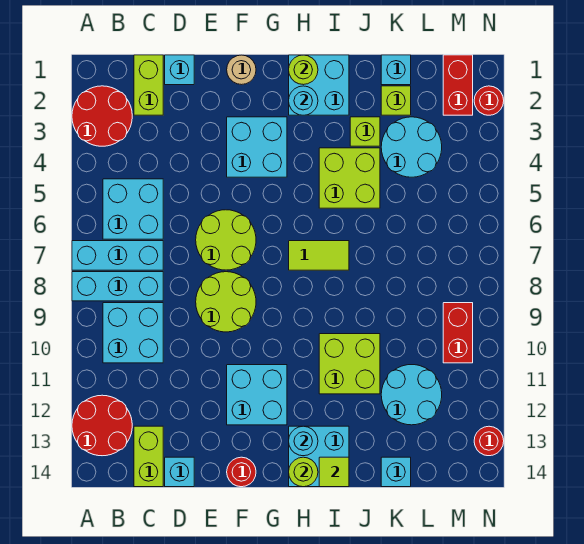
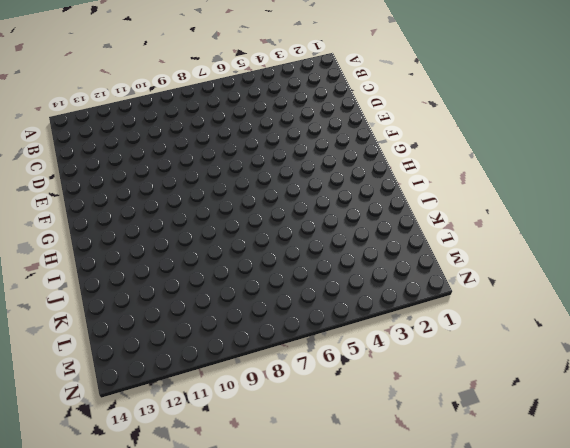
none -> red 2x2 round brick [72,86,132,146]
none -> cyan 1x3 brick [72,241,163,270]
none -> cyan 1x3 brick [72,272,163,301]
none -> red 2x2 round brick [72,395,132,456]

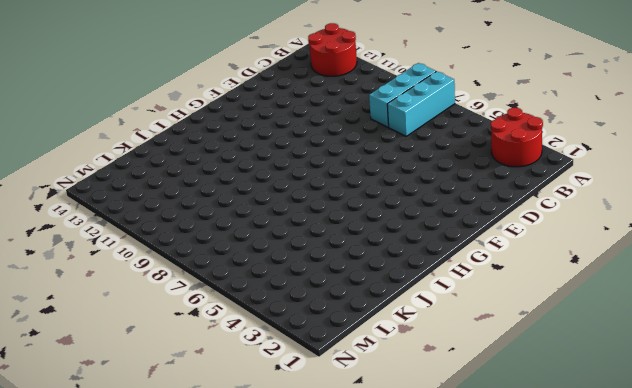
none -> cyan 2x2 brick [103,179,163,239]
none -> cyan 2x2 brick [103,303,163,363]
none -> lime 1x2 brick [134,55,163,115]
none -> lime 1x2 brick [134,426,163,487]

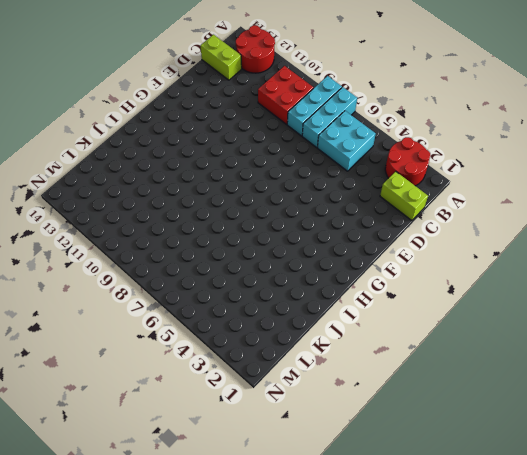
red 2x2 brick [258,66,313,124] -> cyan 2x2 brick [103,303,163,363]
none -> cyan 1x1 brick [165,55,194,85]
none -> cyan 1x1 brick [165,457,194,487]
none -> lime 2x2 round brick [196,210,256,270]
none -> lime 2x2 round brick [196,272,256,332]

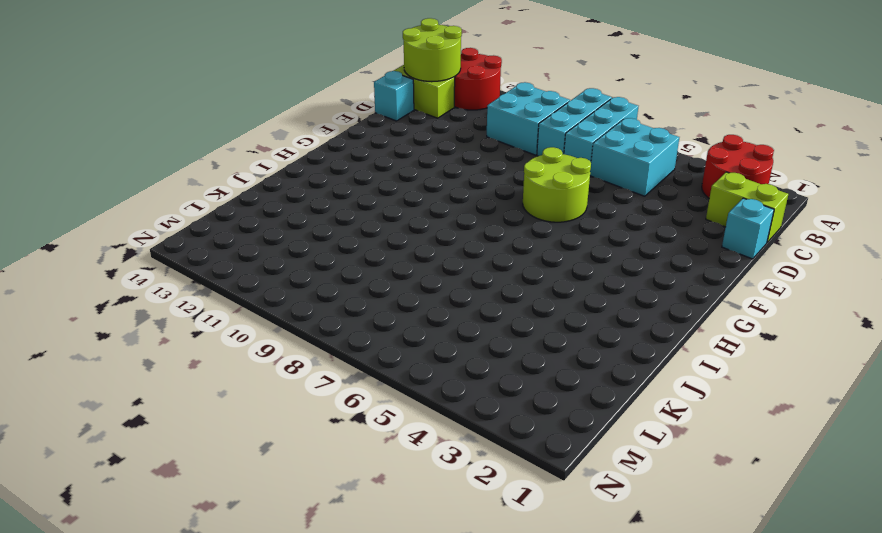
lime 2x2 round brick [403,18,462,82] -> lime 2x2 round brick moved to [196,272,256,332]
none -> tan 1x1 round brick [227,55,256,85]
none -> cyan 2x2 brick [227,117,287,177]
none -> cyan 2x2 brick [227,365,287,425]
none -> red 1x1 round brick [227,457,256,487]

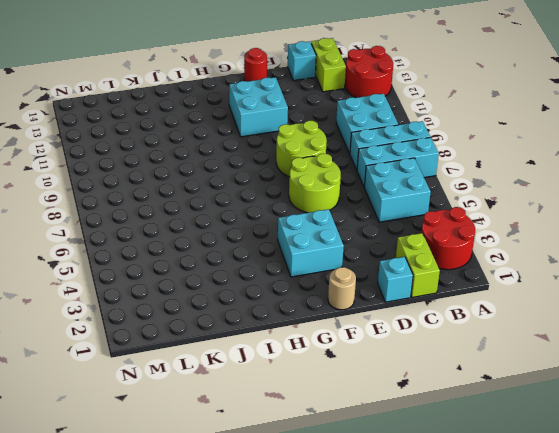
none -> cyan 2x2 brick [289,55,349,115]
none -> lime 1x2 tile [289,241,349,270]
none -> cyan 2x2 brick [289,426,349,487]
none -> lime 2x2 brick [319,148,380,208]

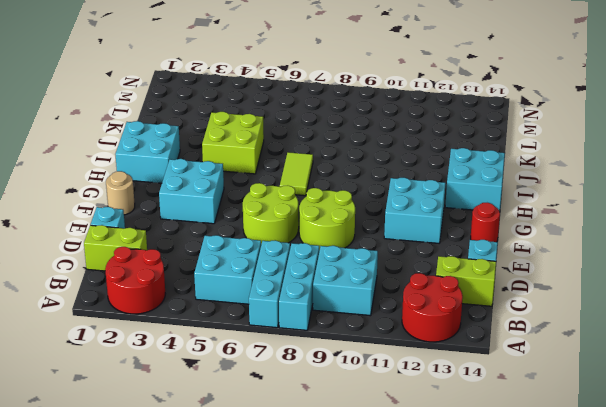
none -> lime 2x2 brick [319,334,380,394]
none -> lime 1x1 brick [350,117,380,146]
none -> cyan 1x1 brick [381,55,411,85]
none -> lime 1x1 brick [381,86,411,115]

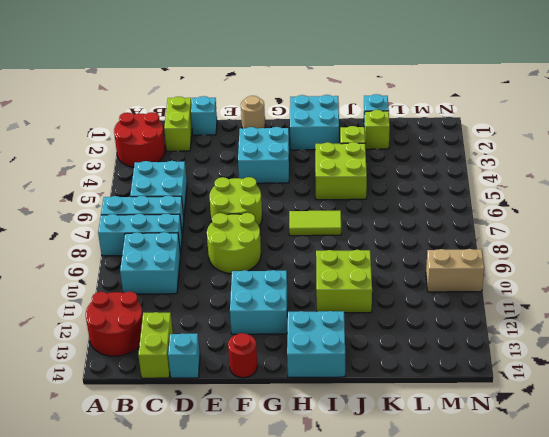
tan 1x2 brick [426,249,484,292] -> red 1x2 brick [443,303,473,363]
none -> cyan 2x2 round brick [381,117,442,177]
none -> cyan 2x2 round brick [381,365,442,425]
none -> cyan 1x1 brick [381,457,411,487]
none -> red 1x2 brick [443,55,473,115]

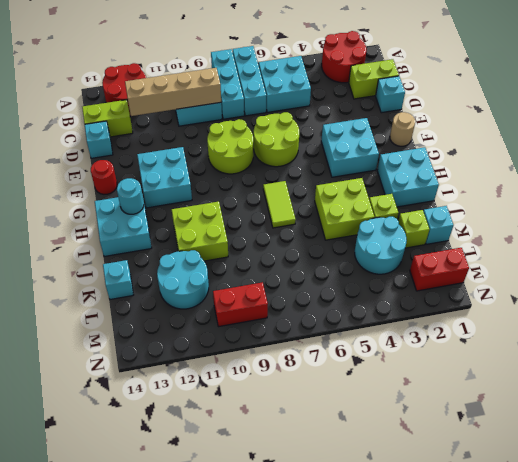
tan 1x4 brick [125,68,221,116] -> none
none -> red 1x1 round brick [474,86,504,115]
none -> red 1x1 round brick [474,426,504,456]
none -> lime 1x1 round brick [289,55,318,85]
none -> cyan 1x1 round brick [289,86,318,115]

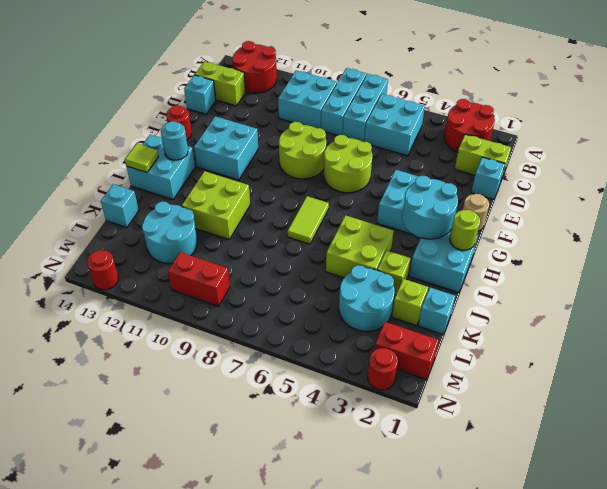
cyan 2x2 round brick [402,176,458,239] -> cyan 1x1 round brick [289,86,318,115]
none -> lime 1x1 round brick [289,457,318,487]

